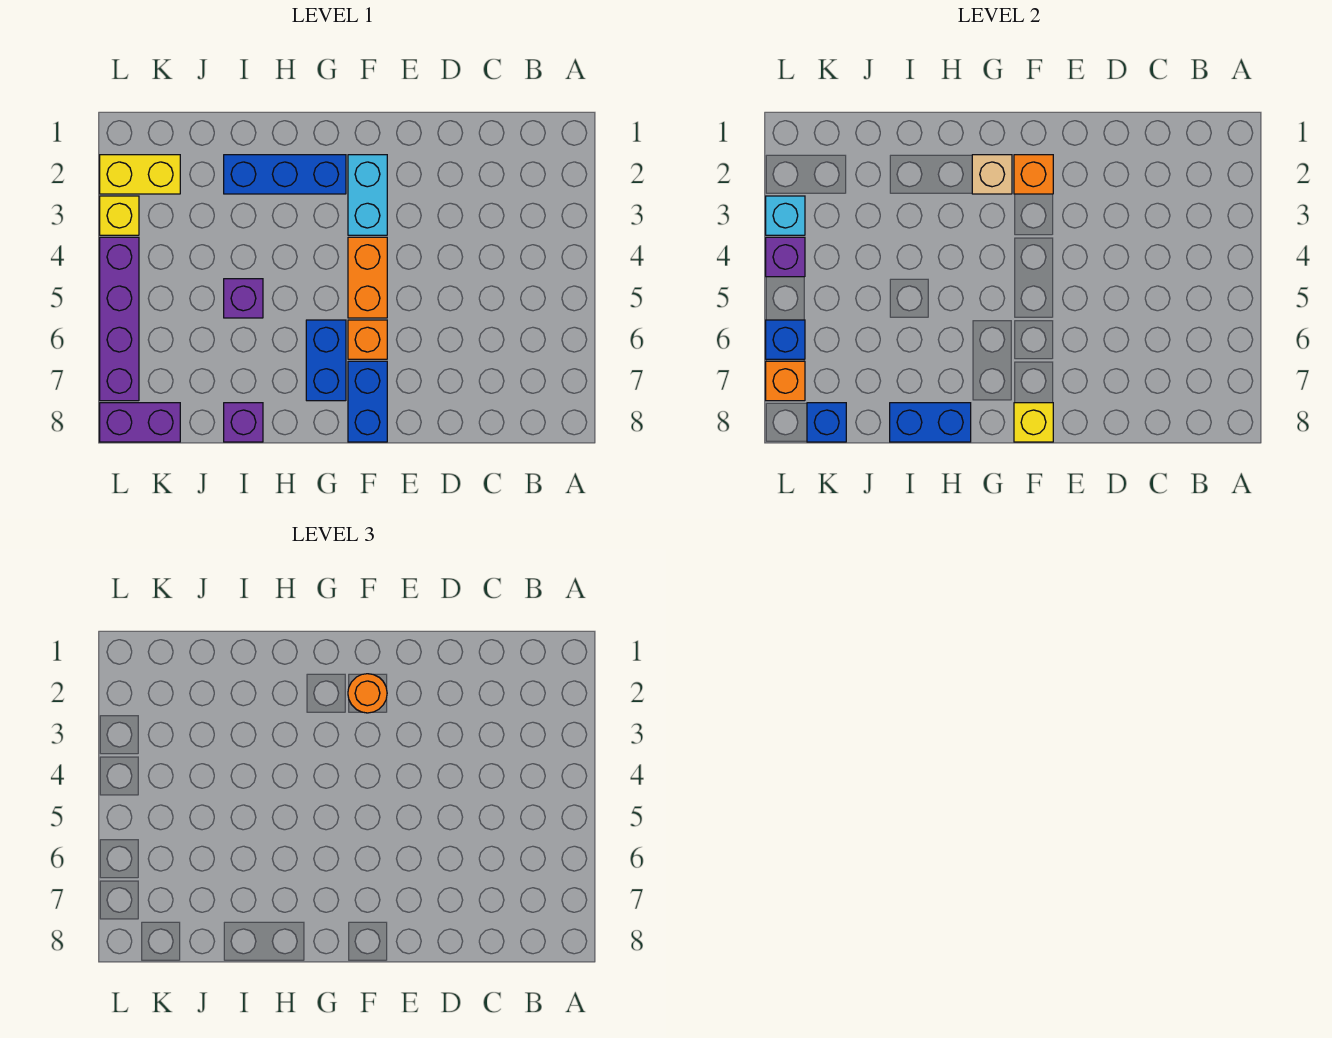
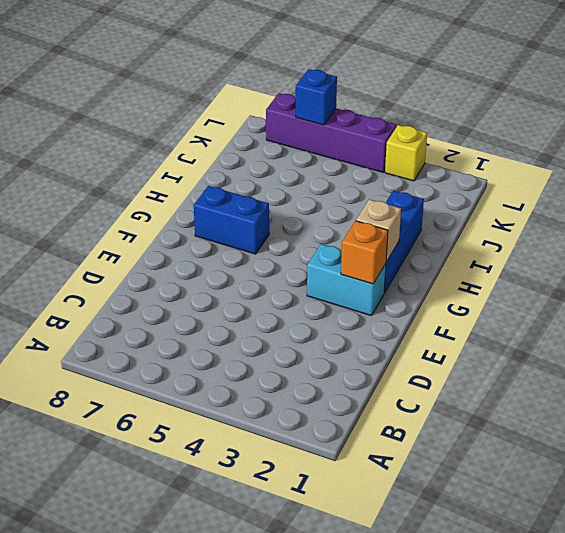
none -> orange 1x2 brick [348,237,387,318]
none -> orange 1x1 brick [348,320,387,359]
none -> blue 1x2 brick [348,361,387,442]

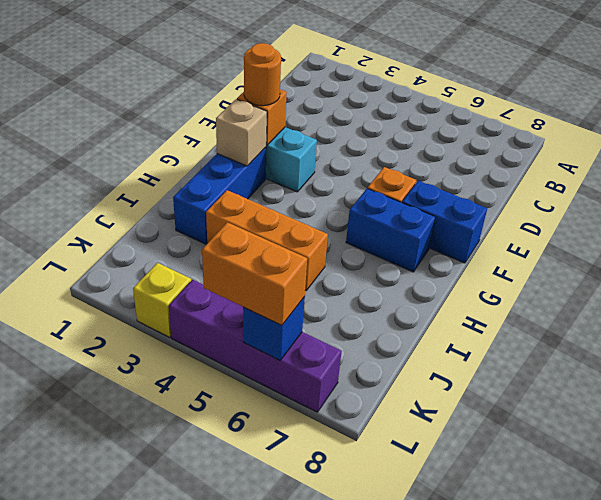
orange 1x3 brick [206,190,328,290] -> purple 1x1 brick [224,279,263,318]
orange 1x2 brick [202,222,307,325] -> orange 1x2 brick moved to [348,237,387,318]
none -> purple 1x1 brick [224,403,263,442]
none -> yellow 1x2 brick [100,155,180,194]
none -> purple 1x2 brick [100,403,180,442]

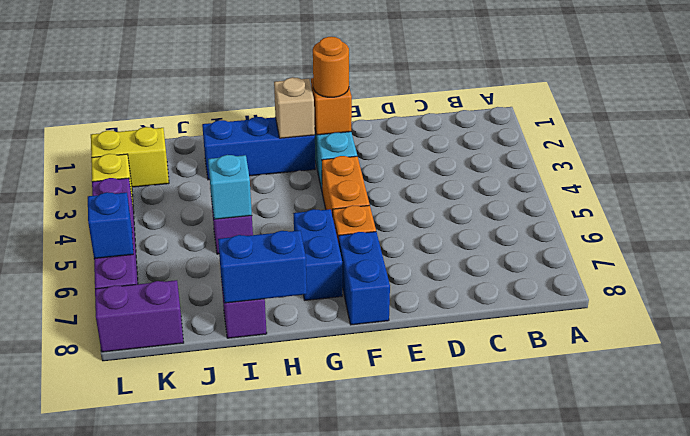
cyan 1x1 brick [208,155,252,219] -> cyan 1x1 brick moved to [766,196,805,235]
none -> yellow 1x1 brick [1014,403,1053,442]
none -> blue 1x1 brick [807,403,846,442]
none -> purple 1x1 brick [766,237,805,277]

